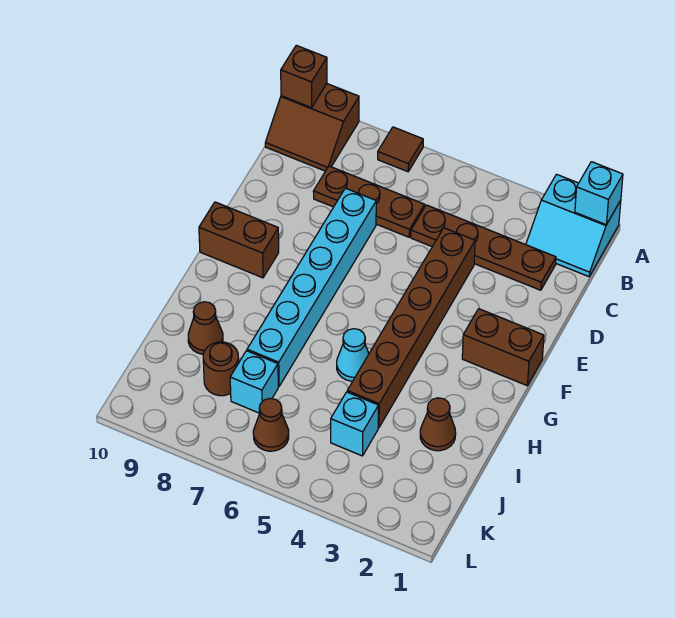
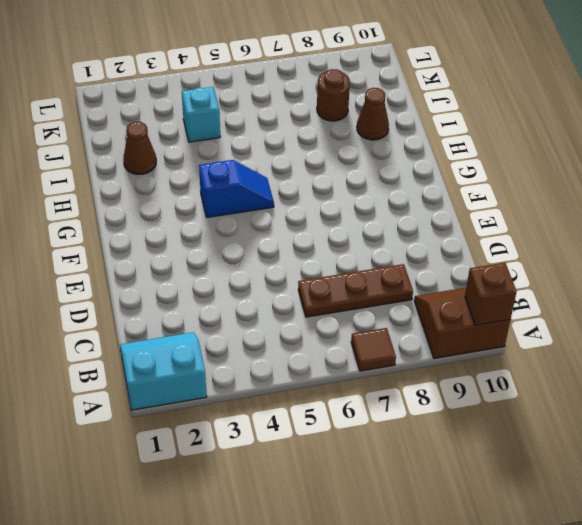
blue 1x2 slope [199,160,274,218] -> brown 1x6 brick [347,228,475,428]
none -> brown 1x4 plate [411,205,556,290]
none -> cyan 1x6 brick [247,188,376,386]
none -> brown 1x2 brick [462,309,544,386]

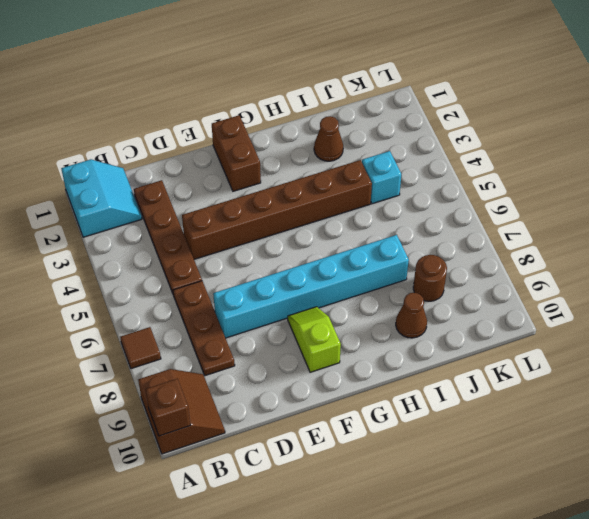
lime 1x2 slope [288,307,341,372] -> brown 1x2 brick [199,202,279,278]
none -> cyan 1x1 cone [337,329,369,381]
none -> cyan 1x1 brick [230,351,278,413]
none -> brown 1x1 cone [253,398,289,451]

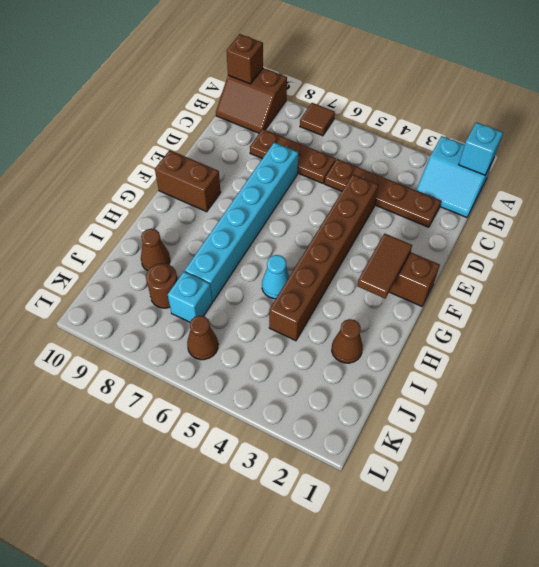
brown 1x2 tile [357,233,412,299] -> none
none -> cyan 1x1 brick [331,392,379,456]

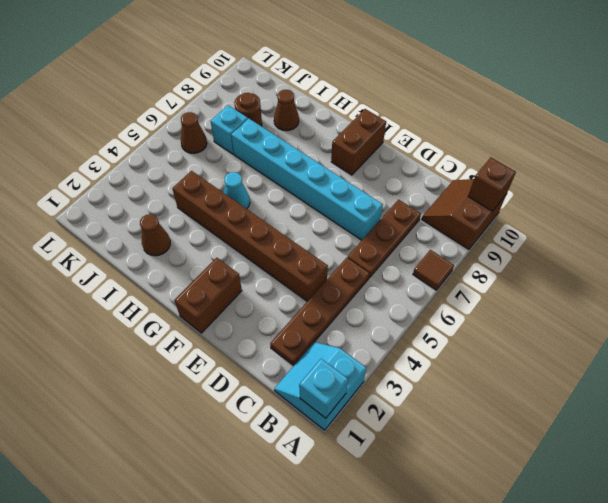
none -> cyan 1x1 brick [331,392,379,456]

